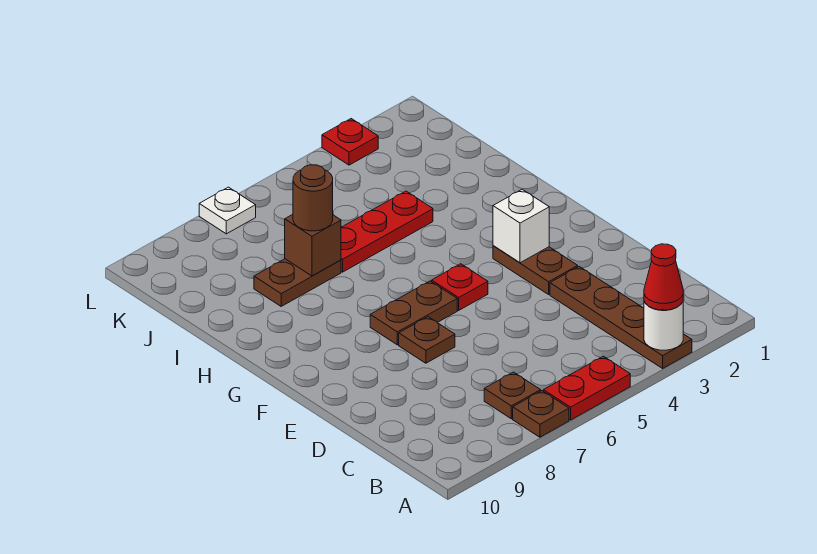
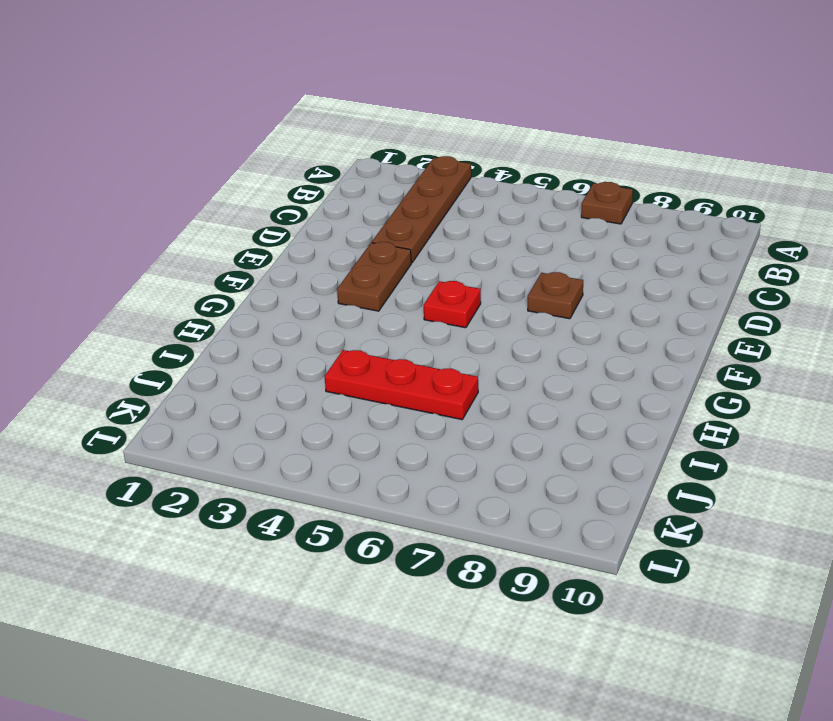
none -> red 1x2 plate [543,356,630,420]
none -> brown 1x1 plate [484,372,541,419]
none -> brown 1x2 plate [370,281,457,345]

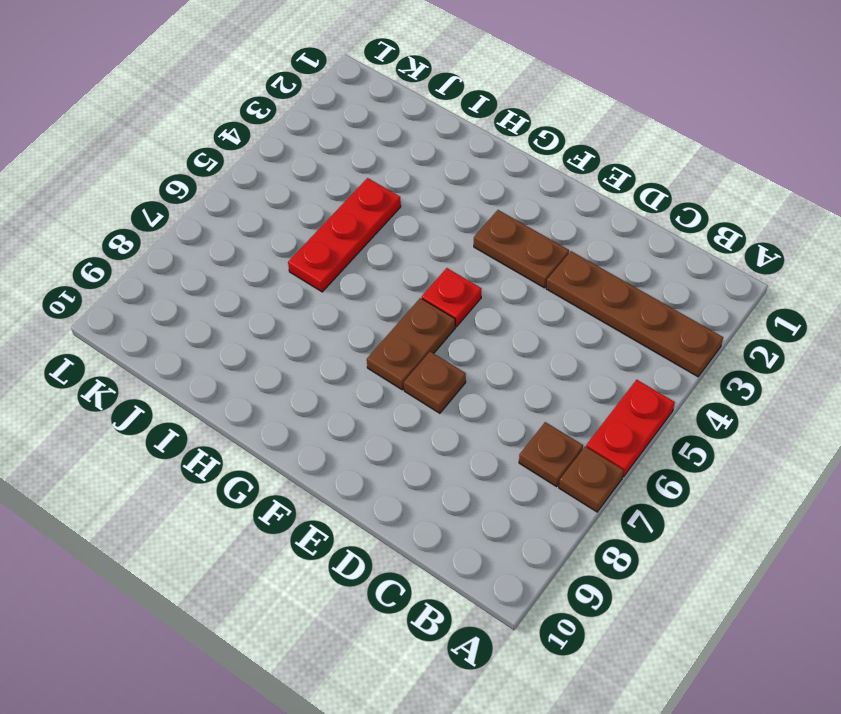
none -> brown 1x2 plate [254,259,341,306]
none -> red 1x1 plate [322,119,378,165]
none -> white 1x1 plate [199,187,256,234]

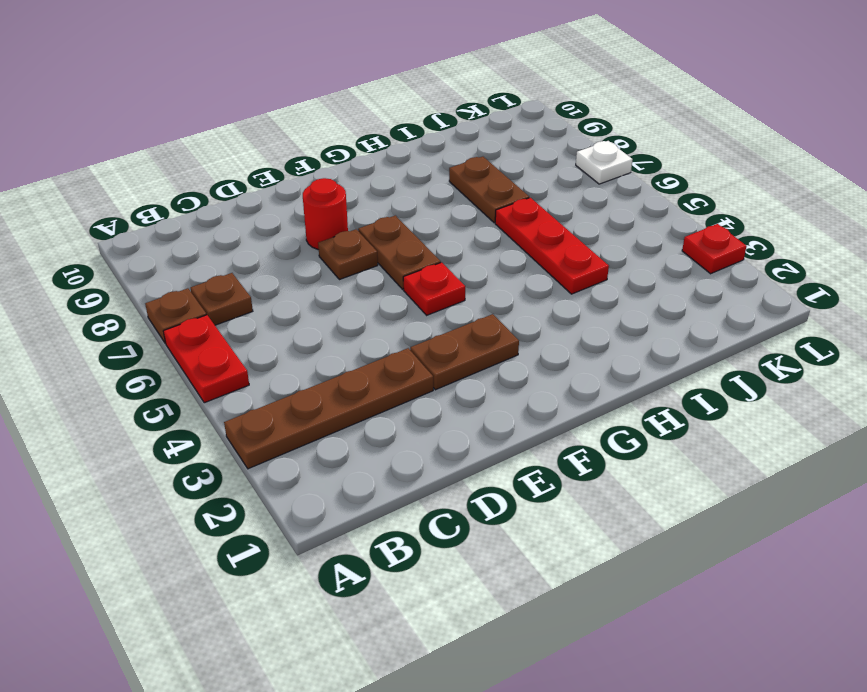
red 1x1 round brick [303,178,348,250] -> none
none -> white 1x1 round brick [644,301,683,350]
none -> white 1x1 brick [493,189,549,263]
none -> brown 1x1 brick [285,214,341,276]

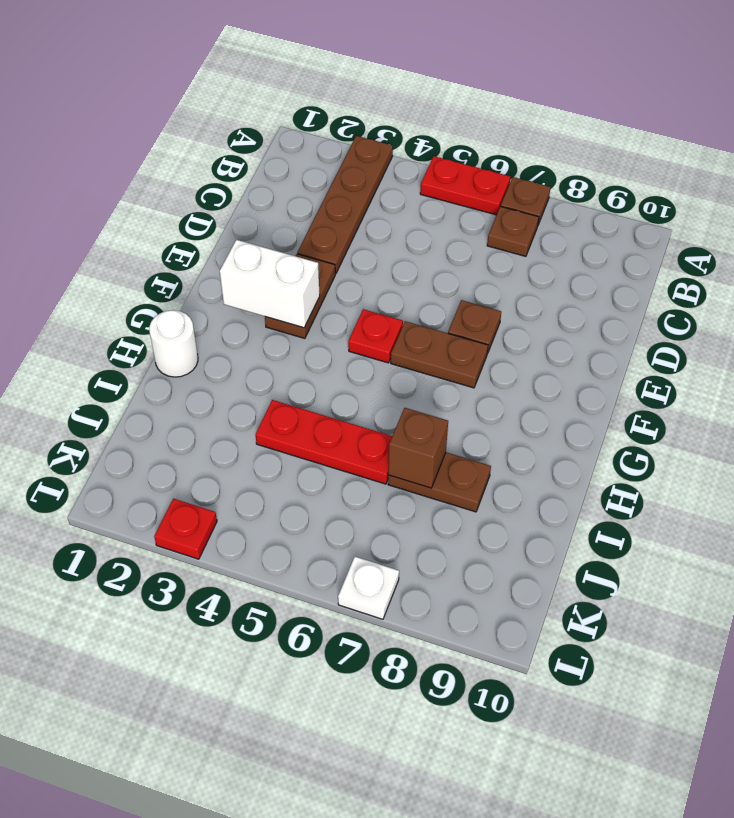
white 1x2 brick [220,240,320,328] -> white 1x1 brick [493,189,549,263]
white 1x1 round brick [149,310,198,377] -> white 1x1 round brick moved to [644,301,683,350]
none -> red 1x1 cone [644,244,683,310]
none -> brown 1x1 round brick [293,165,333,231]

